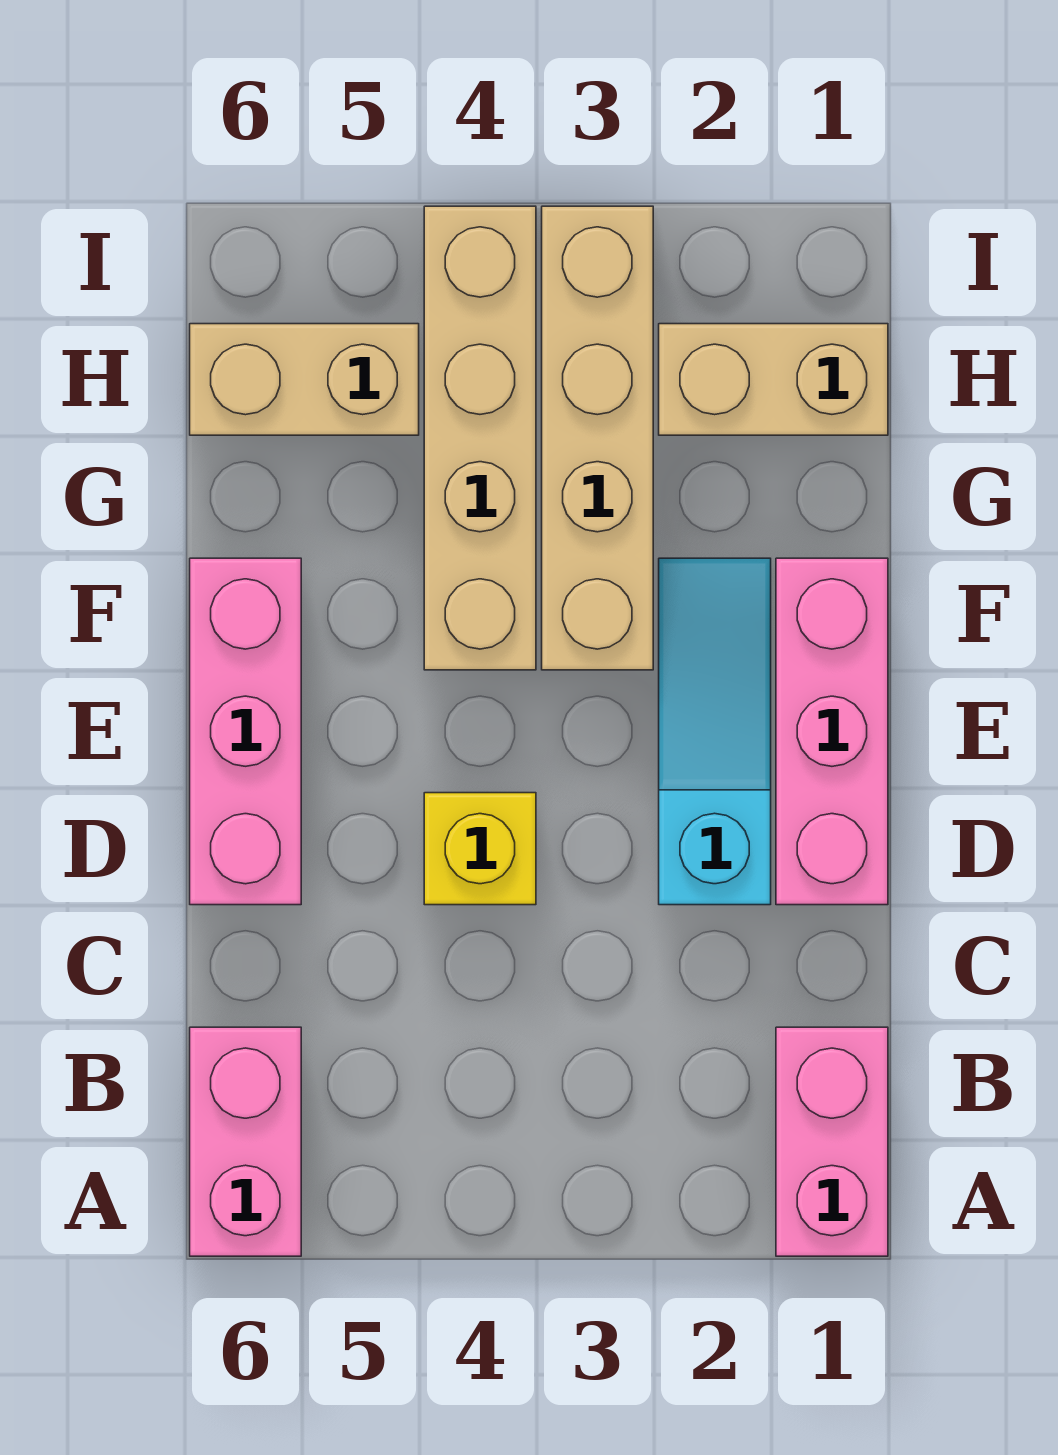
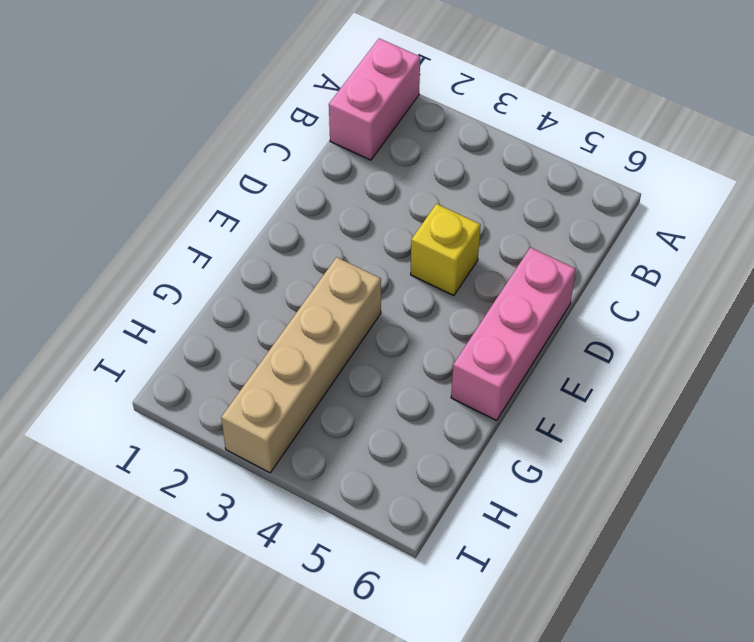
none -> pink 1x2 brick [190,1027,301,1256]
none -> pink 1x3 brick [776,558,888,905]

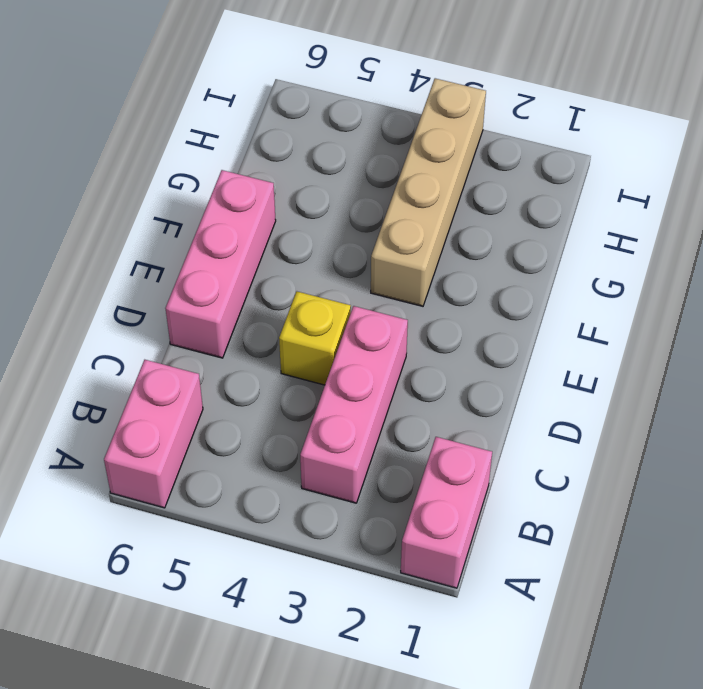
pink 1x3 brick [300,306,408,503] -> pink 1x3 brick moved to [776,558,888,905]
none -> cyan 1x3 slope [659,558,771,905]
none -> tan 1x4 brick [424,206,536,670]

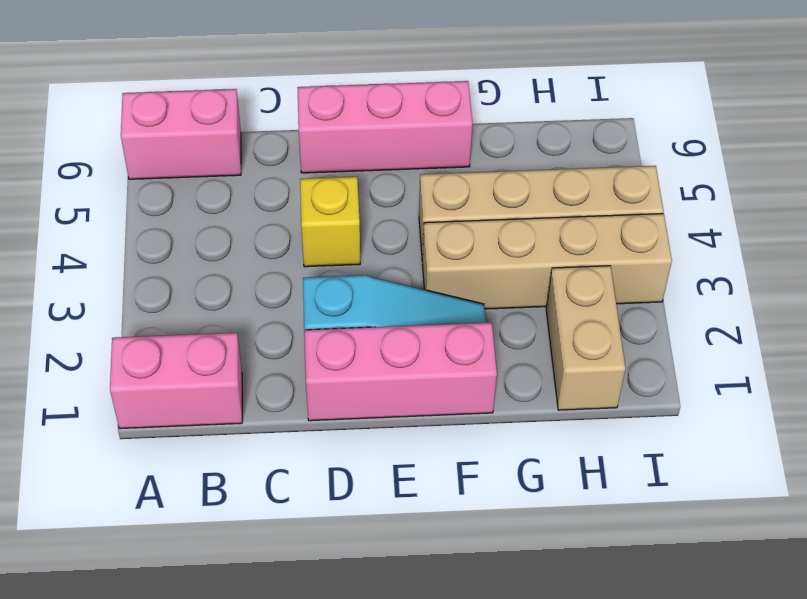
none -> tan 1x2 brick [190,324,419,435]

